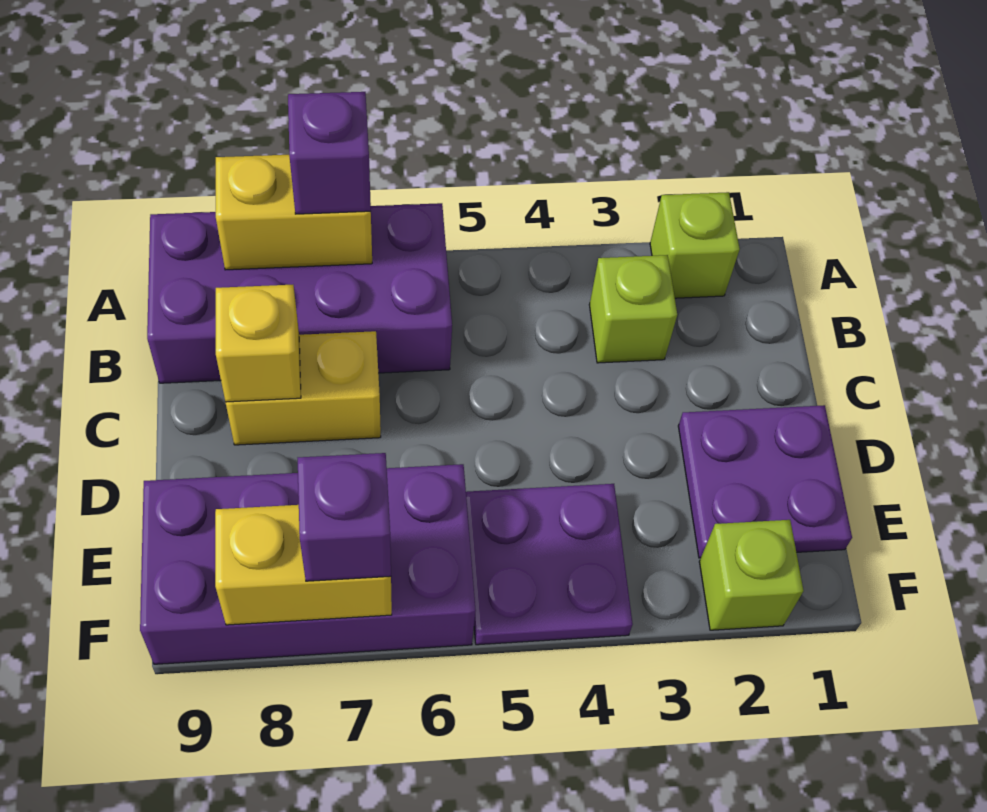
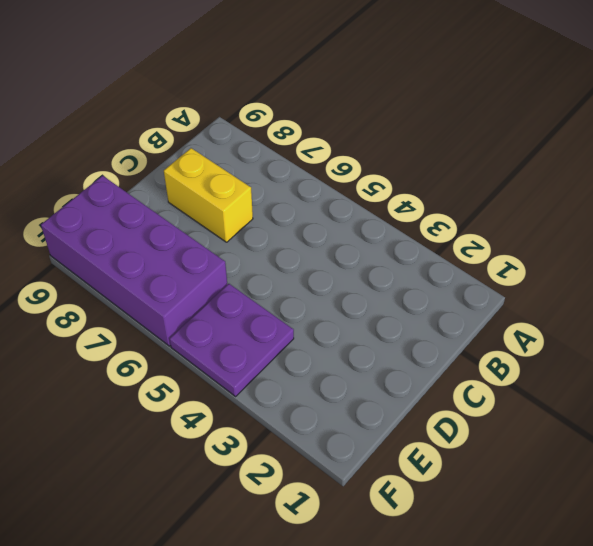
none -> lime 1x1 brick [650,192,740,298]
none -> purple 2x4 brick [147,203,452,383]
none -> lime 1x1 brick [589,255,677,363]

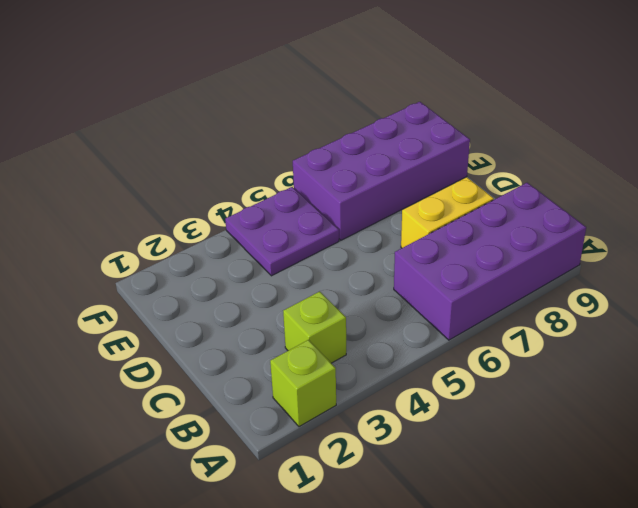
none -> purple 2x2 plate [678,405,852,558]
none -> lime 1x1 brick [699,520,804,630]
none -> yellow 1x2 brick [216,155,372,270]

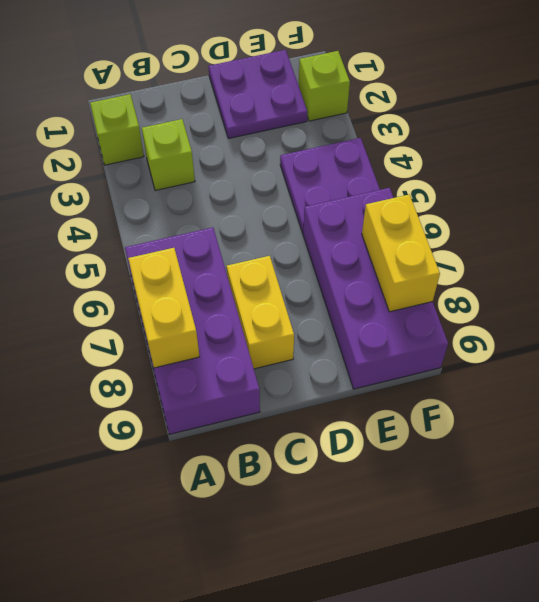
none -> yellow 1x1 brick [216,285,301,402]
none -> purple 1x1 brick [288,92,371,214]
none -> purple 1x1 brick [298,453,391,581]

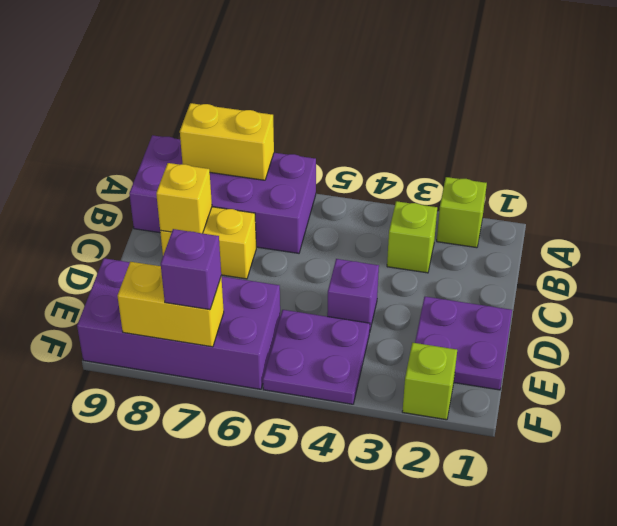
purple 1x1 brick [327,259,379,330] -> purple 1x1 brick moved to [288,92,371,214]

